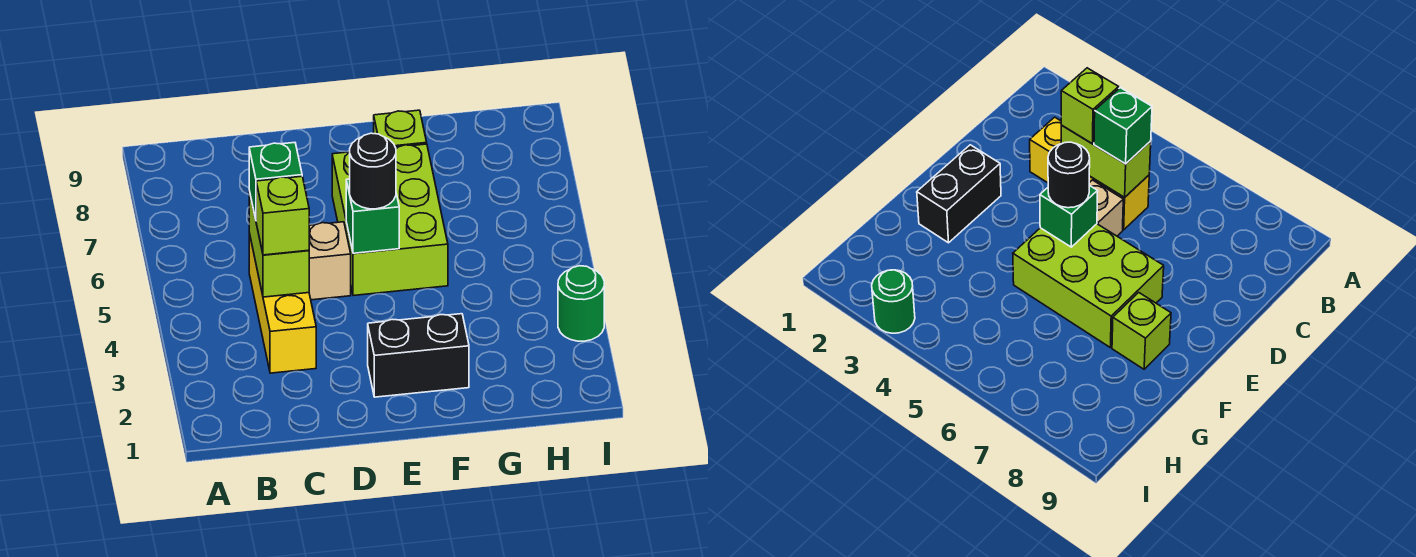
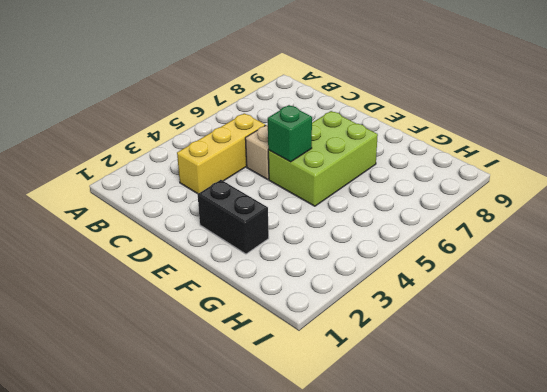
none -> lime 1x1 brick [374,110,427,147]
none -> green 1x1 round brick [558,266,604,341]

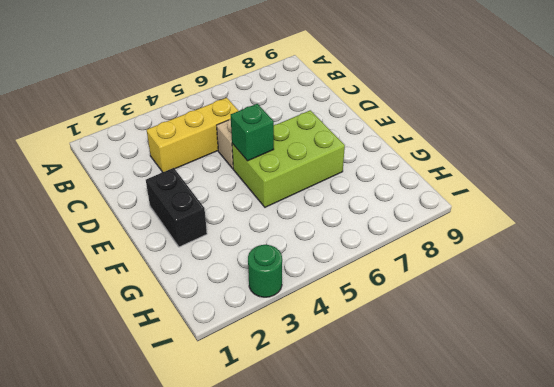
none -> lime 1x1 brick [374,110,427,147]
none -> lime 1x2 brick [249,191,309,297]

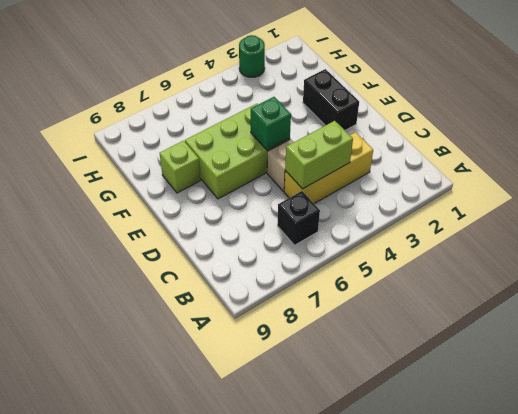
black 1x1 brick [277,191,320,245] -> none
none -> lime 1x1 brick [256,176,309,255]
none -> green 1x1 brick [249,143,302,219]

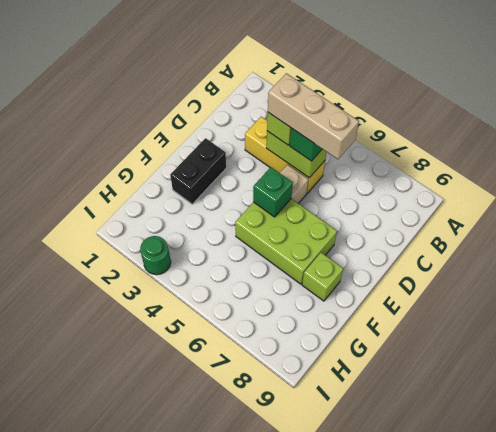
tan 1x3 brick [268,73,359,159] -> none
none -> black 1x1 round brick [350,133,396,209]

